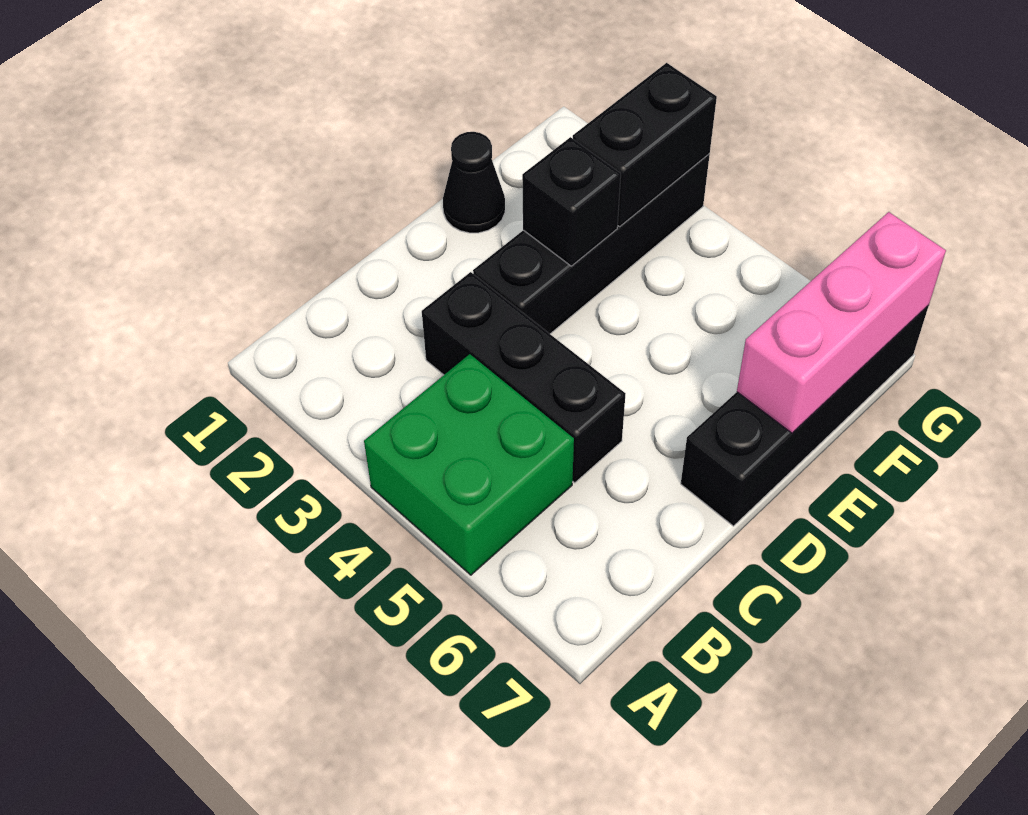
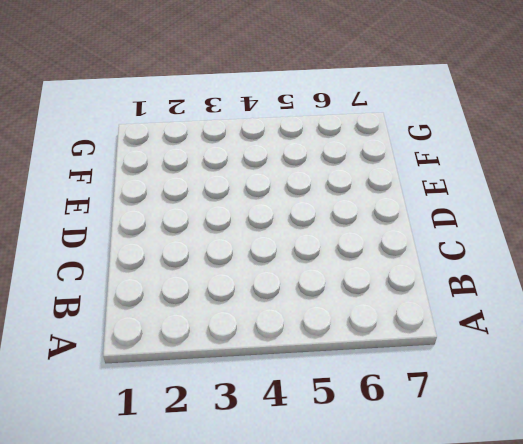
none -> green 2x2 brick [364,354,574,575]
none -> black 1x3 brick [422,272,625,483]

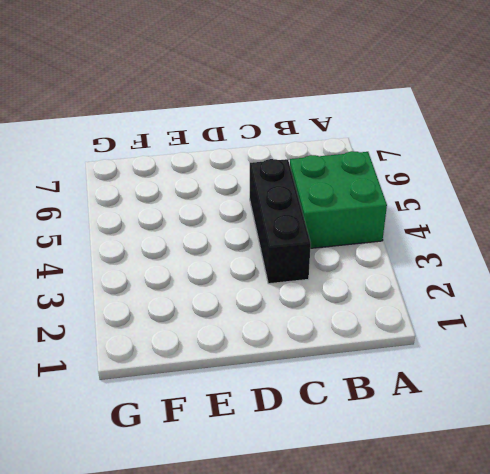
none -> black 1x4 brick [473,154,710,334]
none -> black 1x4 brick [681,306,928,526]

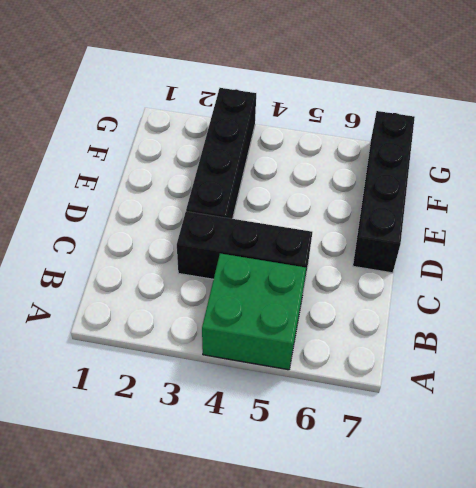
none -> black 1x1 cone [443,132,505,233]
none -> black 1x1 brick [522,137,621,266]

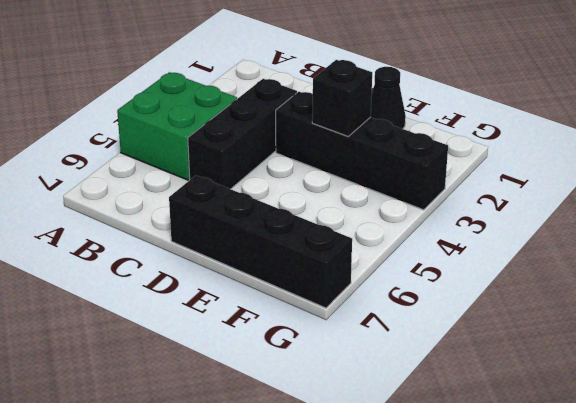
none -> pink 1x3 brick [737,212,946,433]
none -> black 1x2 brick [573,63,717,227]

